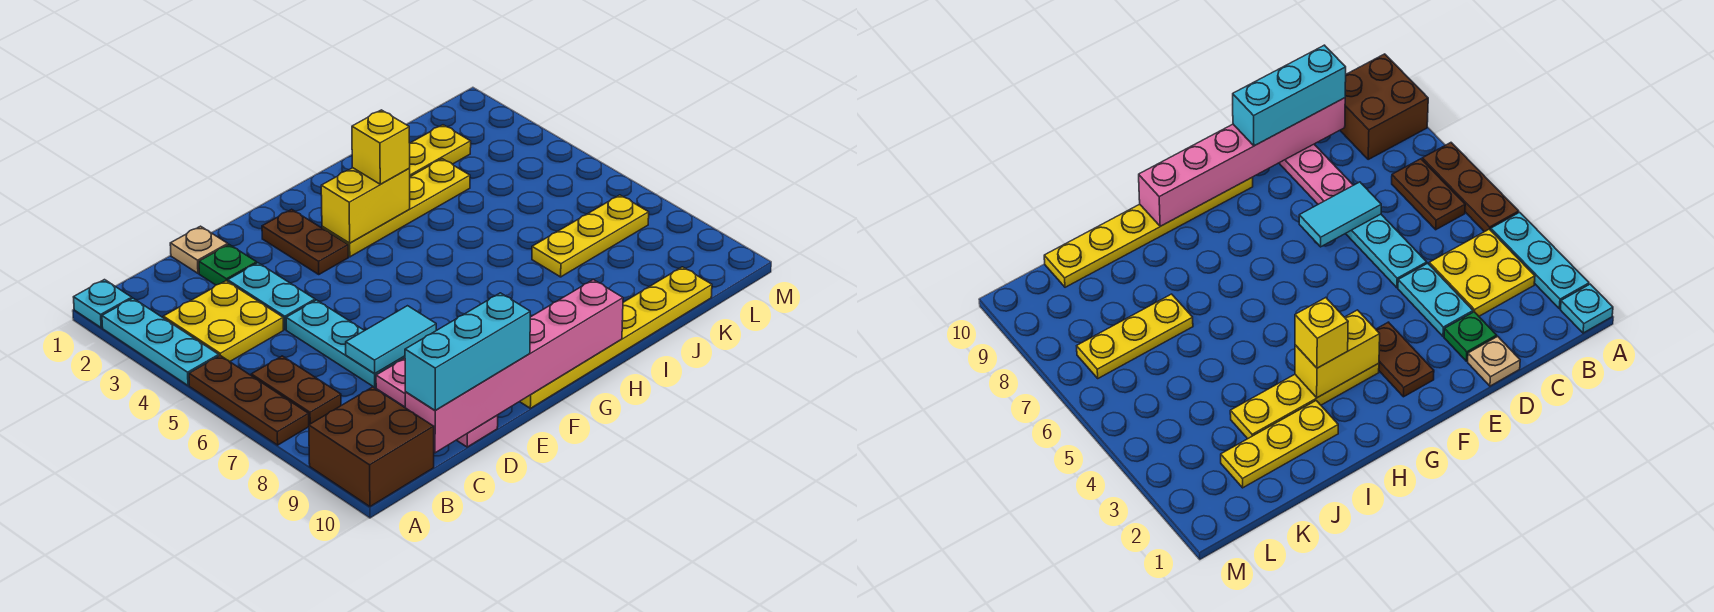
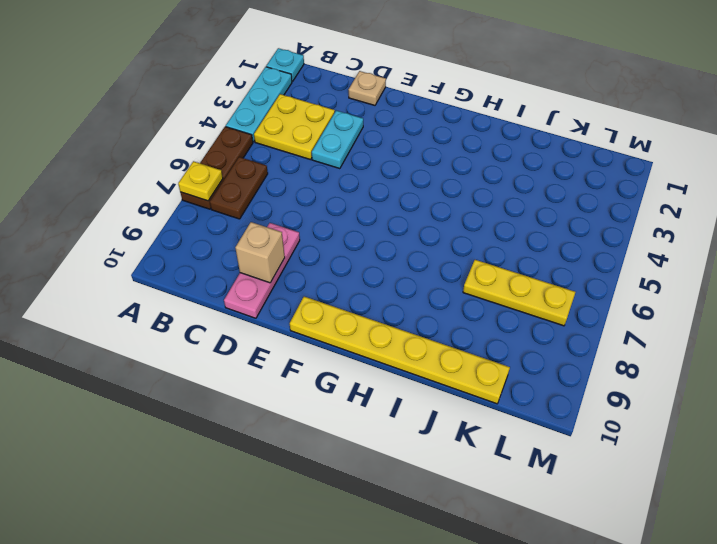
yellow 1x1 plate [178,161,223,201] -> none
tan 1x1 brick [235,222,285,283] -> none
none -> brown 2x2 brick [309,387,434,507]
none -> green 1x1 plate [199,245,257,285]
none -> cyan 1x3 plate [286,300,405,387]

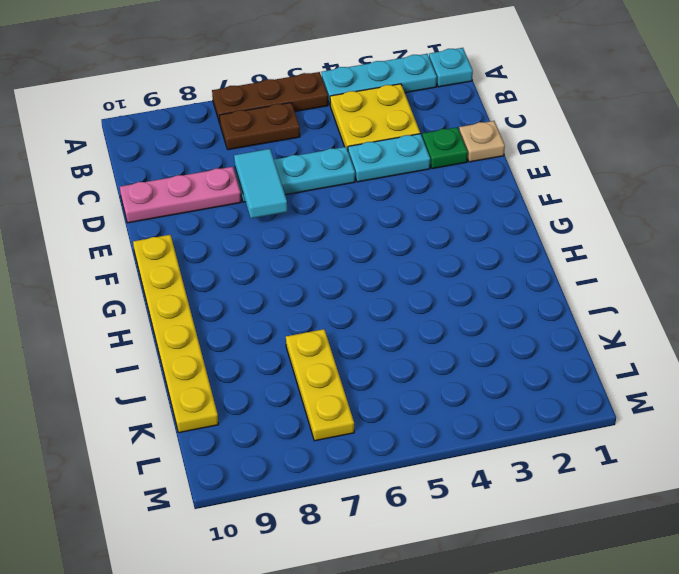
none -> brown 2x2 brick [309,387,434,507]
none -> brown 1x2 plate [262,209,348,274]
none -> yellow 1x4 plate [322,159,470,257]

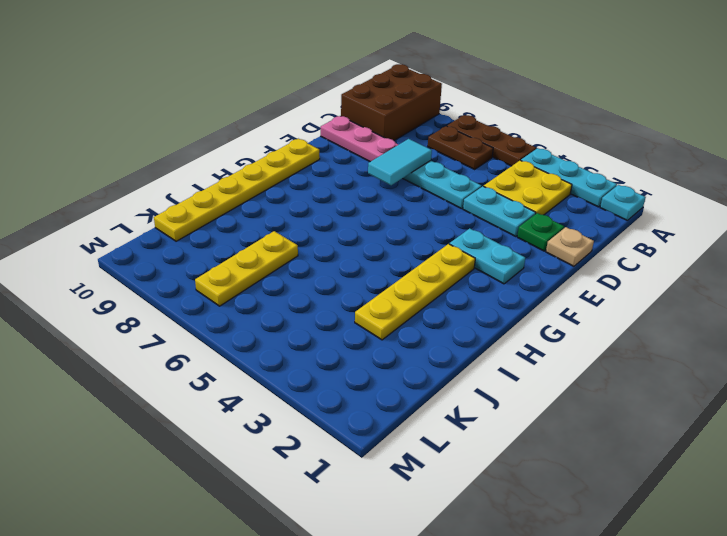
brown 2x3 brick [341,64,442,141] -> brown 2x2 brick [309,387,434,507]
cyan 1x2 plate [450,228,525,284] -> brown 1x2 plate [262,209,348,274]
none -> yellow 1x3 plate [409,125,471,176]
none -> pink 1x6 brick [405,280,623,453]
none -> yellow 1x2 brick [321,168,410,243]

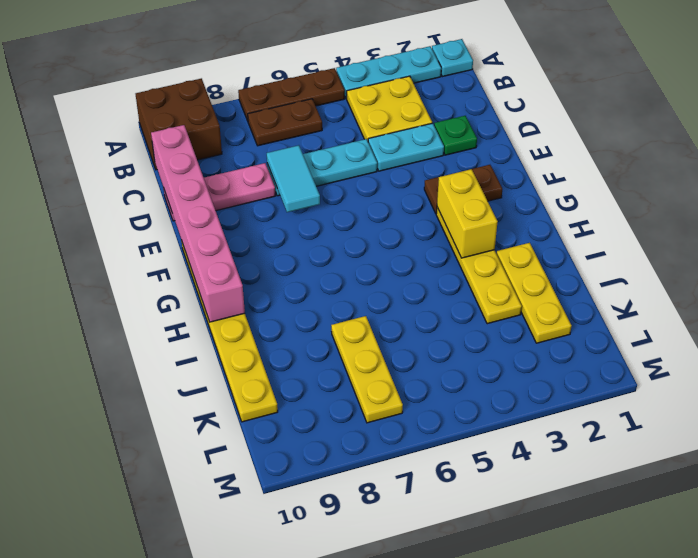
none -> tan 1x1 plate [170,226,228,273]
none -> cyan 1x3 brick [405,293,530,410]
none -> yellow 1x1 brick [352,110,410,184]

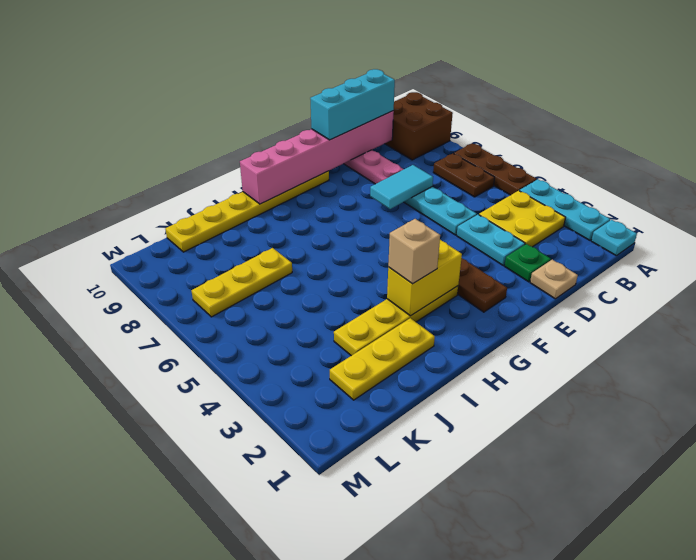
tan 1x1 brick [388,219,440,284] -> yellow 1x1 brick [352,110,410,184]

